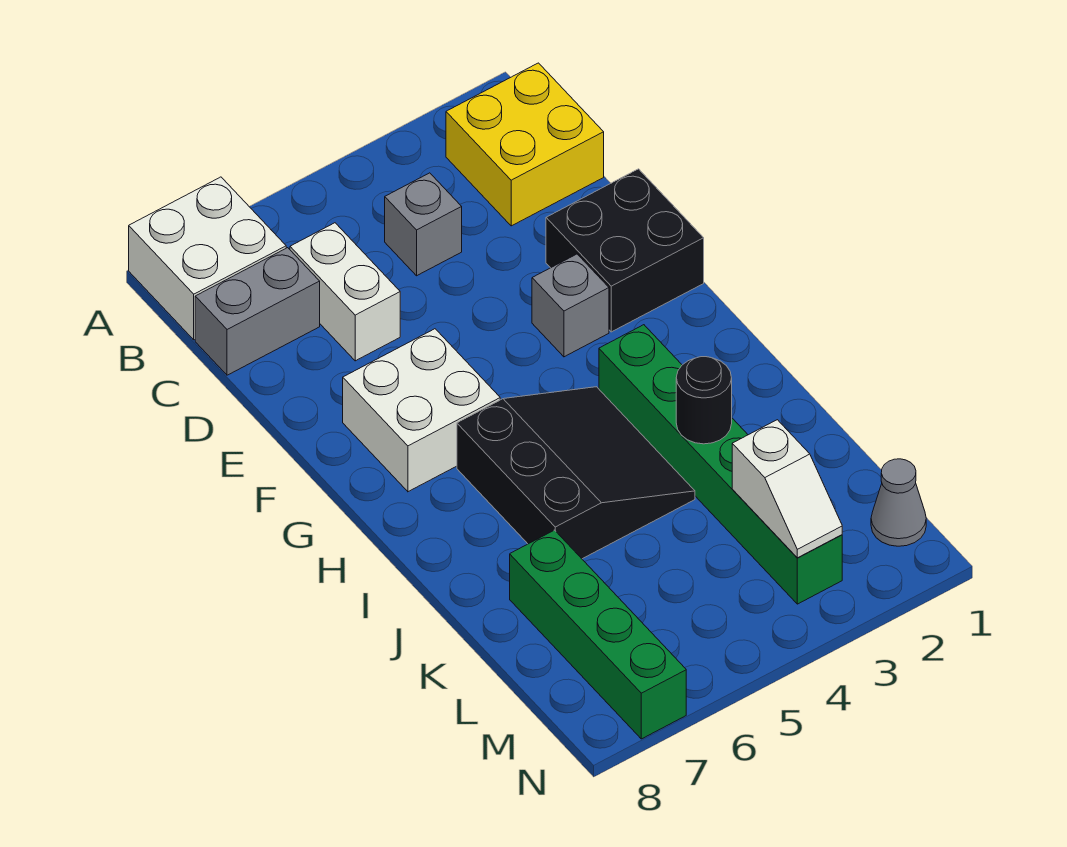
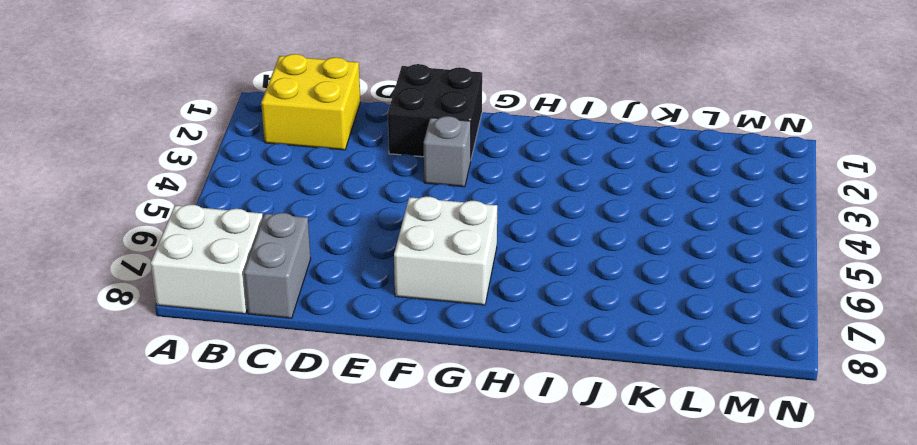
none -> grey 1x1 brick [385,173,462,276]
none -> white 1x2 brick [290,223,400,361]
none -> green 1x6 brick [599,325,842,604]

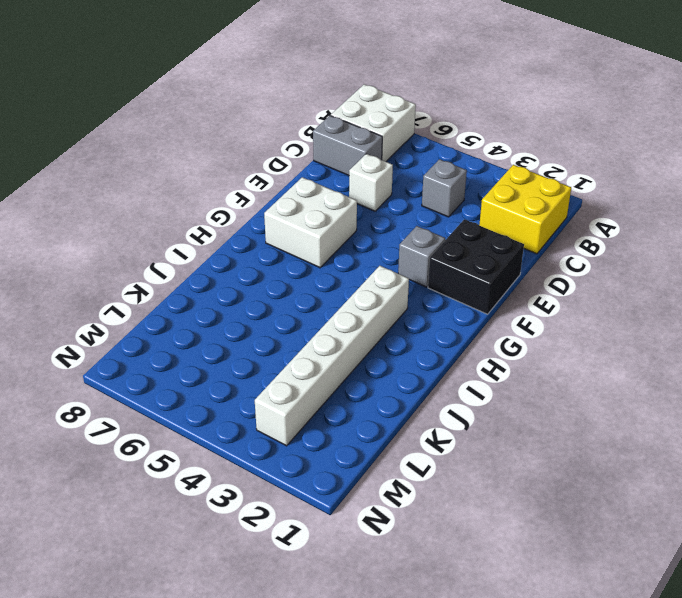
white 1x1 brick [349,154,393,211] -> white 1x2 brick [290,223,400,361]
white 1x6 brick [255,266,409,446] -> green 1x6 brick [599,325,842,604]
none -> black 3x3 slope [457,387,695,559]
none -> green 1x4 brick [510,530,686,739]
none -> grey 1x1 cone [871,459,926,546]

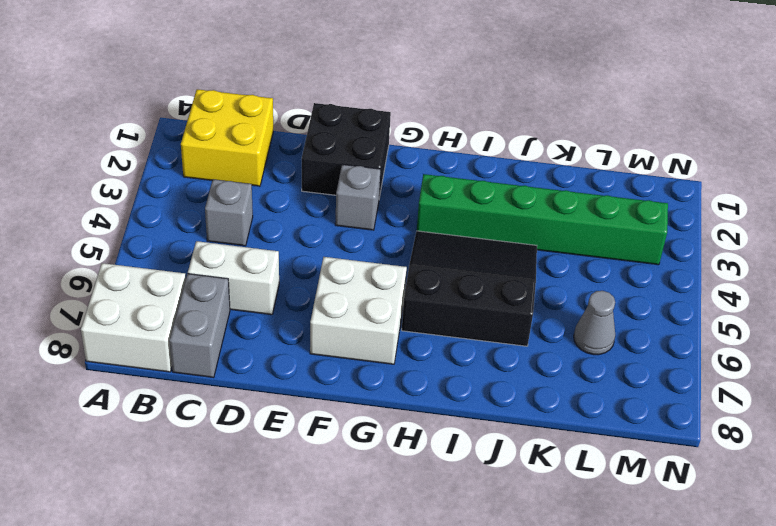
grey 1x1 cone [574,291,615,355] -> grey 1x1 cone moved to [871,459,926,546]
none -> green 1x4 brick [510,530,686,739]
none -> black 1x1 round brick [676,357,732,444]
none -> white 1x2 slope [732,420,842,558]

